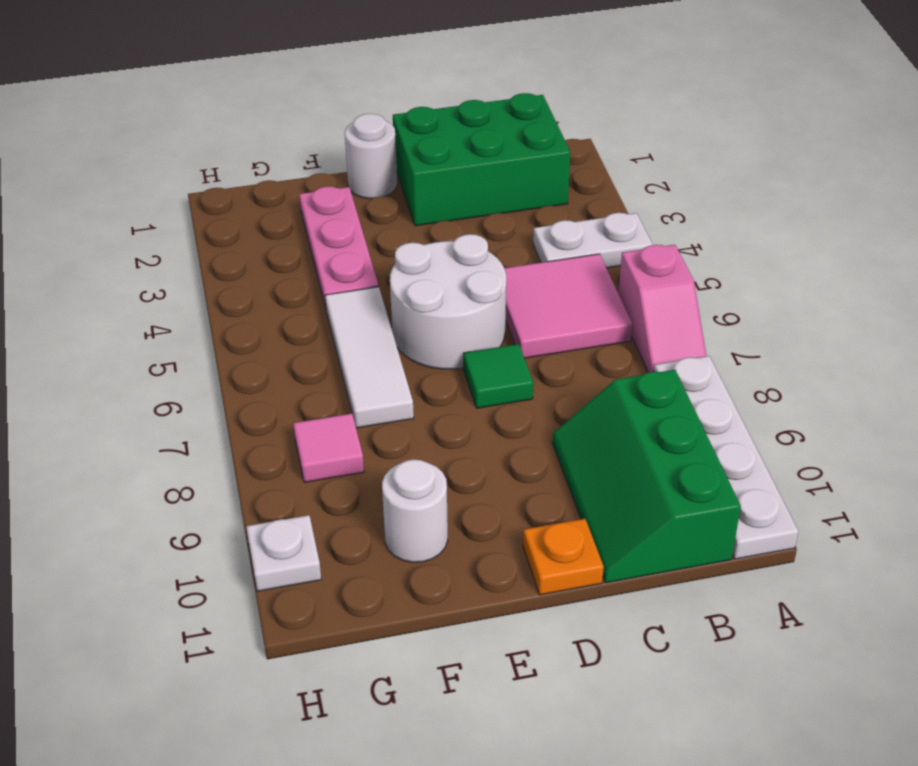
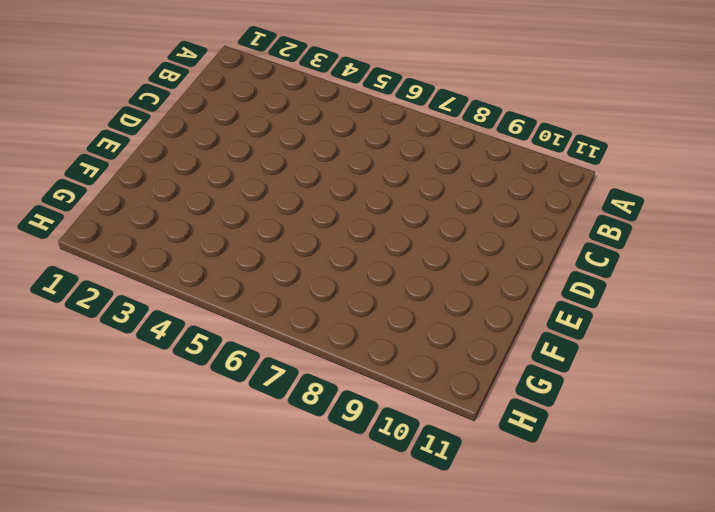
none -> white 1x2 plate [533,213,653,268]
none -> pink 1x2 slope [618,245,706,372]
none -> white 1x4 plate [654,356,799,559]

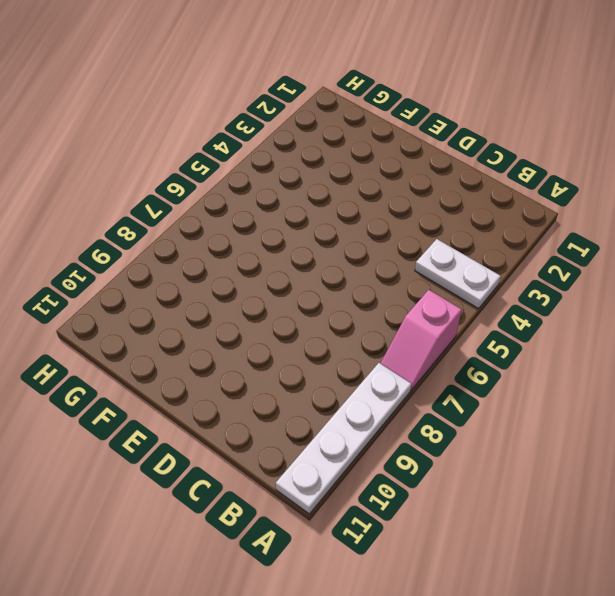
none -> green 2x3 brick [393,93,570,226]
none -> pink 2x2 tile [504,254,633,358]
none -> green 2x3 slope [552,370,741,583]

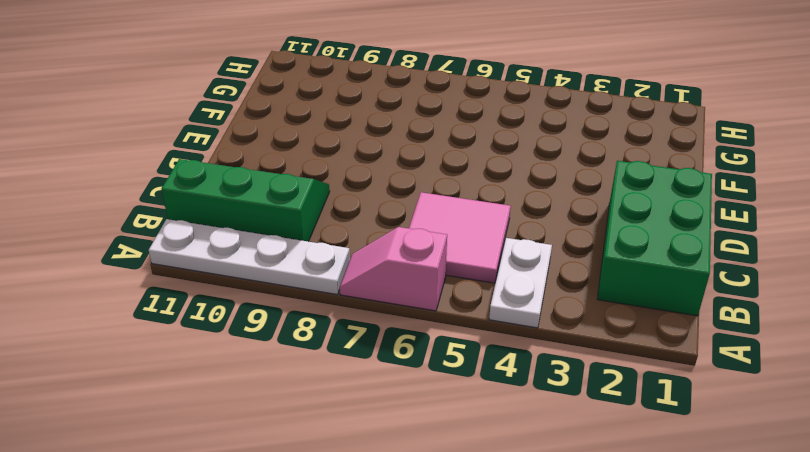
none -> white 2x2 round brick [390,234,506,369]
none -> green 1x1 tile [463,344,533,408]
none -> orange 1x1 plate [523,519,604,595]

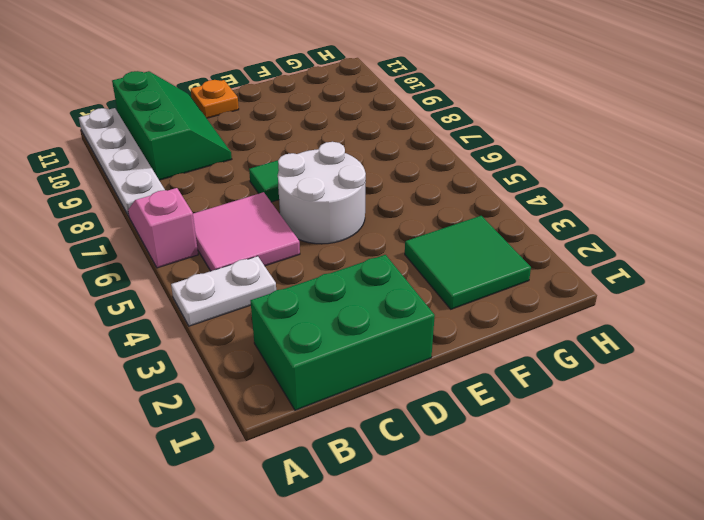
green 2x2 tile [405,216,531,309] -> pink 1x3 plate [299,187,379,308]
none -> white 1x1 round brick [345,114,397,199]
none -> white 1x3 tile [325,287,414,428]
none -> white 1x1 round brick [382,459,448,562]

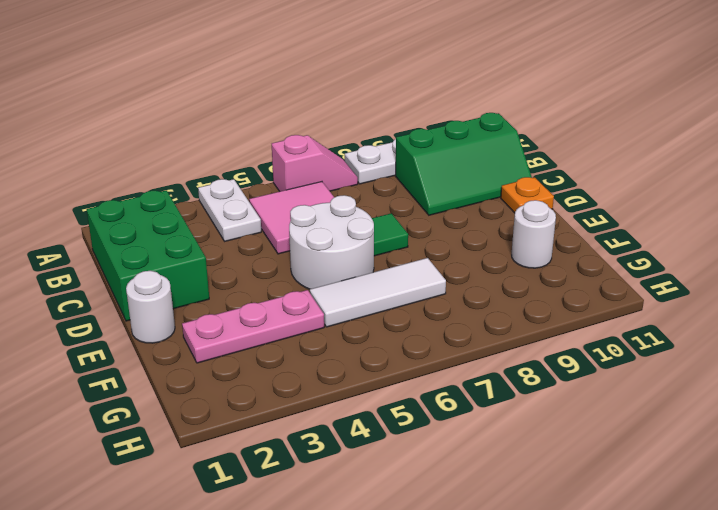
none -> pink 1x1 tile [293,414,364,482]
none -> white 1x1 plate [246,515,321,591]

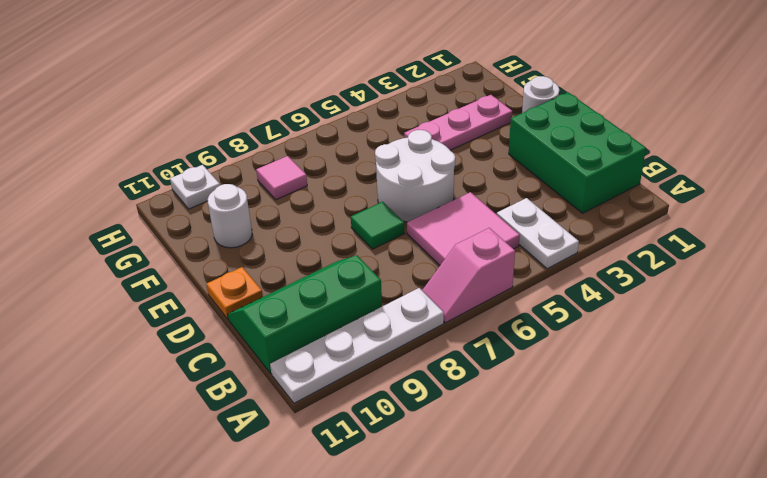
none -> white 1x3 tile [325,287,414,428]

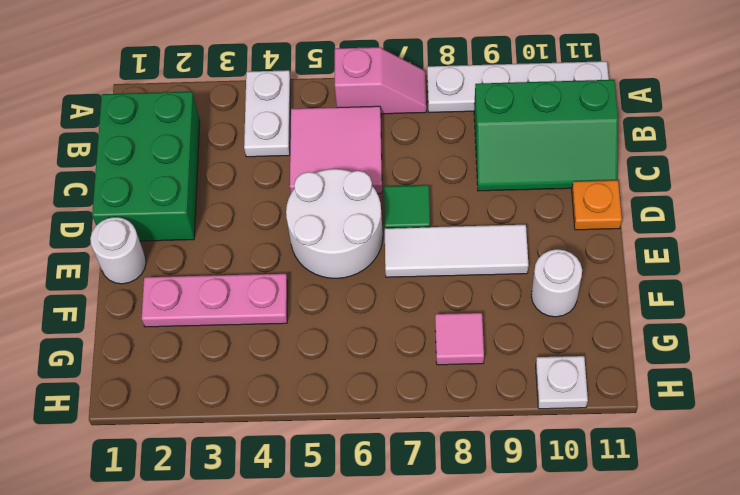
white 1x3 tile [385,225,528,277] -> white 1x3 tile moved to [325,287,414,428]

